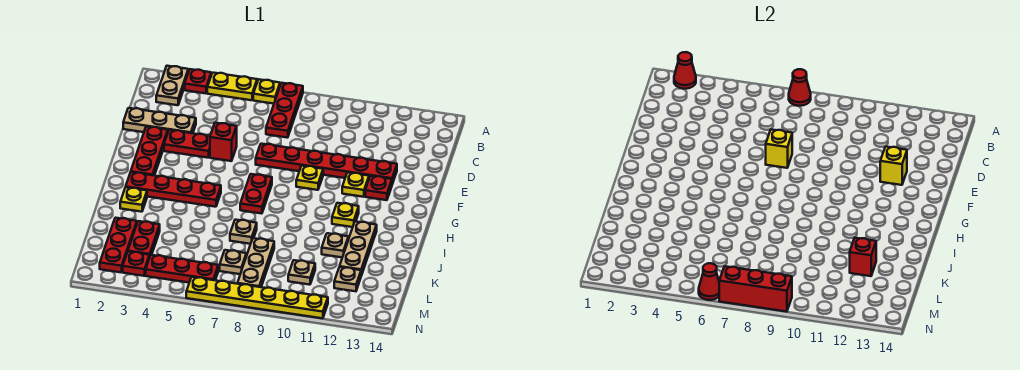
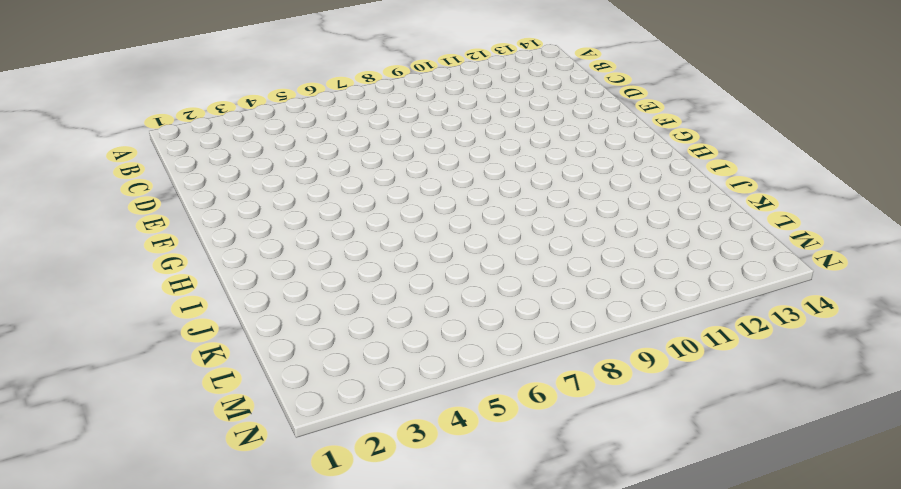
none -> tan 1x2 plate [156,66,188,105]
none -> red 1x1 plate [185,69,211,93]
none -> yellow 1x2 plate [207,73,257,100]
none -> yellow 1x1 plate [253,79,280,104]

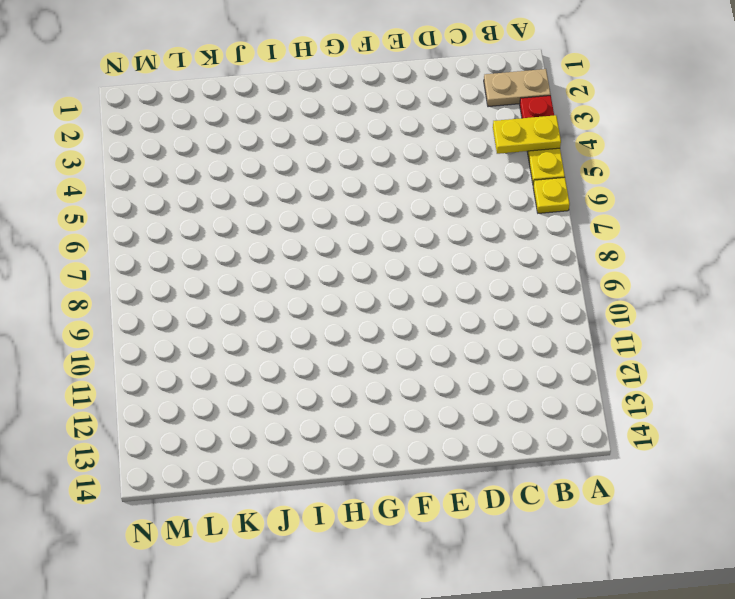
yellow 1x2 plate [493,115,561,154] -> none
none -> red 1x3 plate [266,83,303,138]
none -> tan 1x3 plate [123,108,196,133]
none -> red 1x3 plate [131,127,168,176]
none -> red 1x2 plate [164,130,210,158]

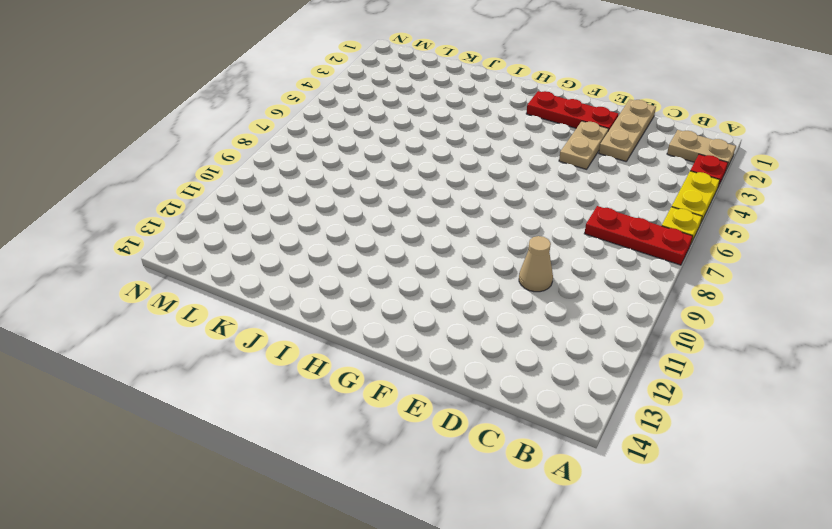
tan 1x1 cone [519,236,553,292] -> none
tan 1x2 plate [559,121,609,169] -> red 1x2 plate [164,130,210,158]
none -> red 1x1 brick [210,123,237,161]
none -> red 1x6 plate [256,144,397,184]
none -> yellow 1x1 plate [296,166,323,190]
none -> yellow 1x1 plate [342,172,369,197]

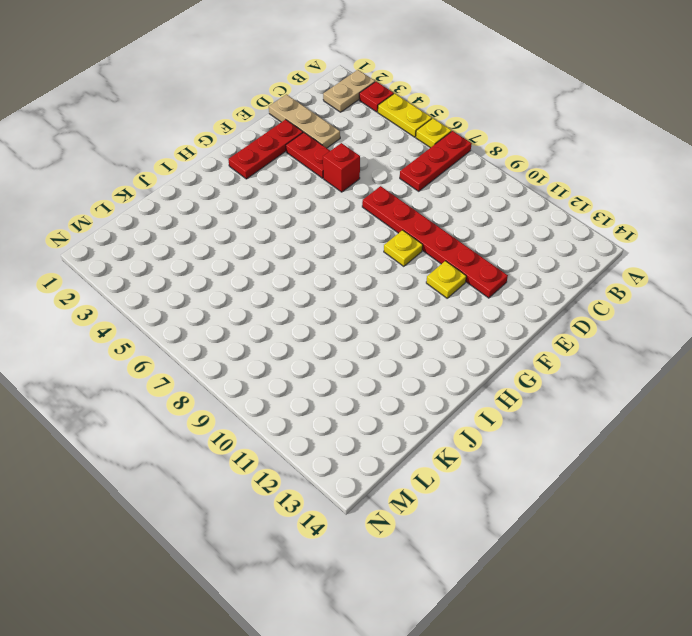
none -> red 1x1 plate [365,176,392,200]
none -> red 1x2 plate [240,174,272,214]
none -> red 1x4 plate [126,172,221,207]
none -> yellow 1x1 plate [332,203,359,227]

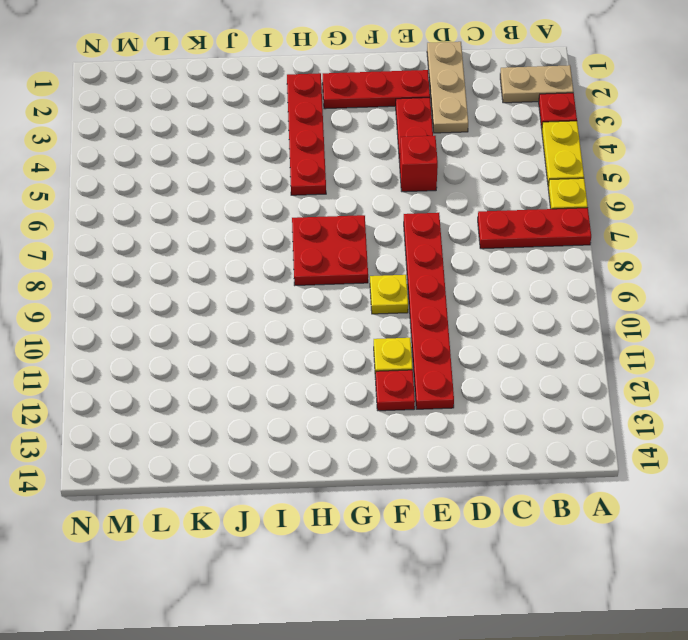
red 2x2 plate [292,215,368,285] -> red 1x2 plate [240,174,272,214]
none -> yellow 1x1 plate [332,203,359,227]
none -> yellow 1x1 plate [120,187,147,212]
none -> tan 1x3 plate [340,221,377,276]
none -> tan 1x1 plate [230,220,257,244]

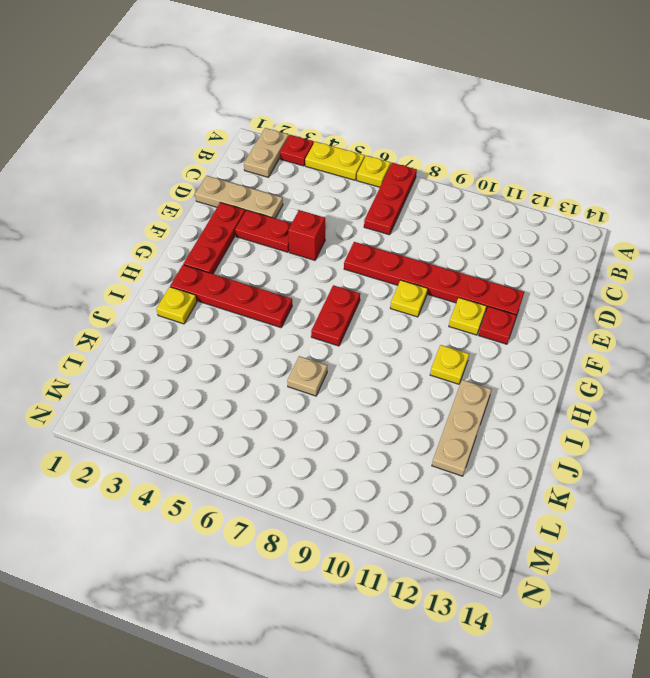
none -> tan 1x1 plate [322,233,348,257]
none -> red 1x3 plate [100,218,137,272]
none -> red 1x2 plate [128,221,160,255]
none -> tan 1x3 plate [237,238,274,287]

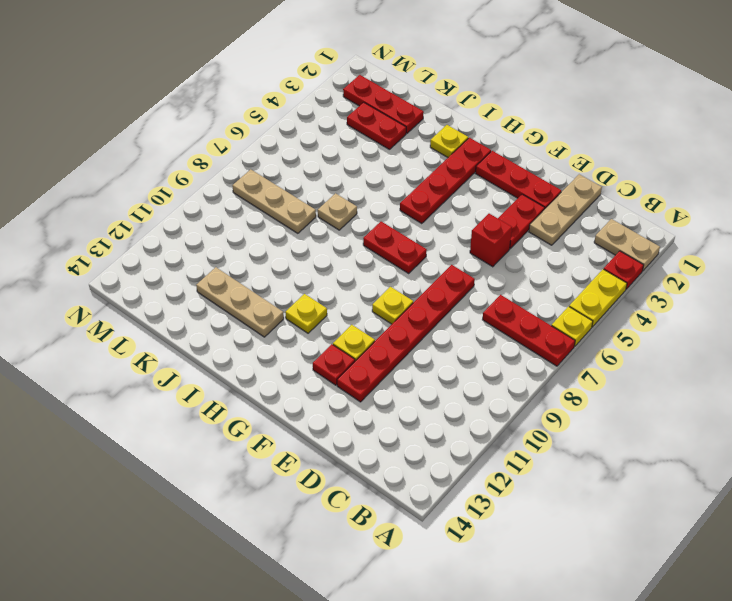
none -> tan 1x1 plate [322,233,348,257]
none -> tan 1x1 plate [220,250,246,274]
none -> tan 1x1 plate [288,260,315,285]
none -> tan 1x1 plate [334,267,361,291]

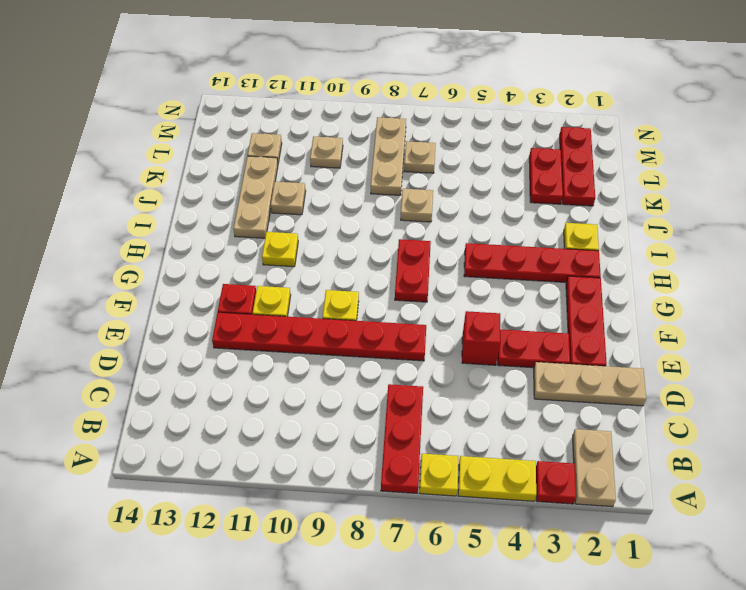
none -> red 1x1 plate [123,252,150,276]
none -> red 1x3 plate [146,255,218,283]
none -> yellow 1x6 plate [186,277,328,318]
none -> red 1x1 cone [674,52,696,89]

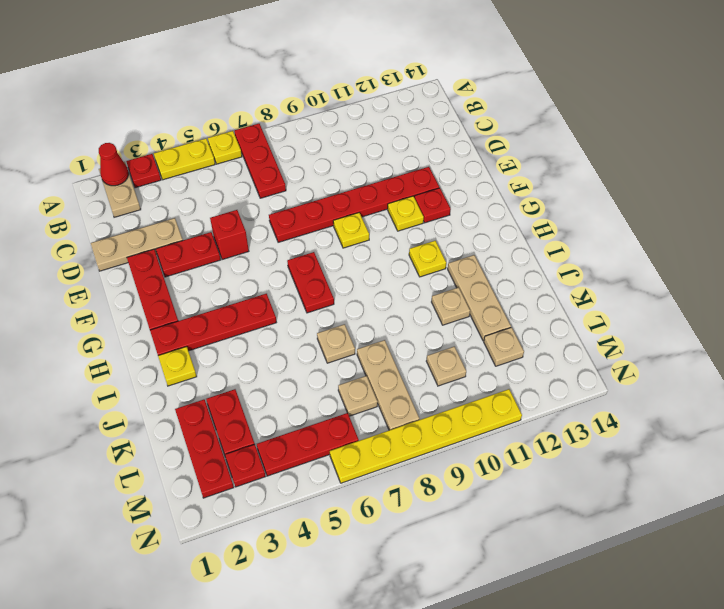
none -> red 1x1 cone [789,69,811,106]
none -> yellow 1x1 brick [766,130,792,168]
none -> yellow 1x1 brick [880,147,907,185]
none -> red 1x1 brick [850,238,876,276]

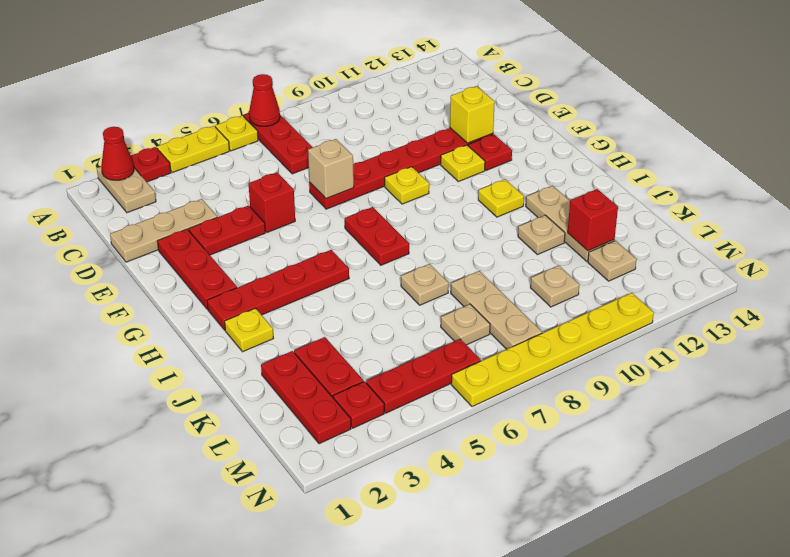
tan 1x1 brick [308,139,354,199] -> yellow 1x1 brick [766,130,792,168]
none -> red 1x1 cone [699,263,719,300]
none -> red 1x3 brick [719,266,792,312]

